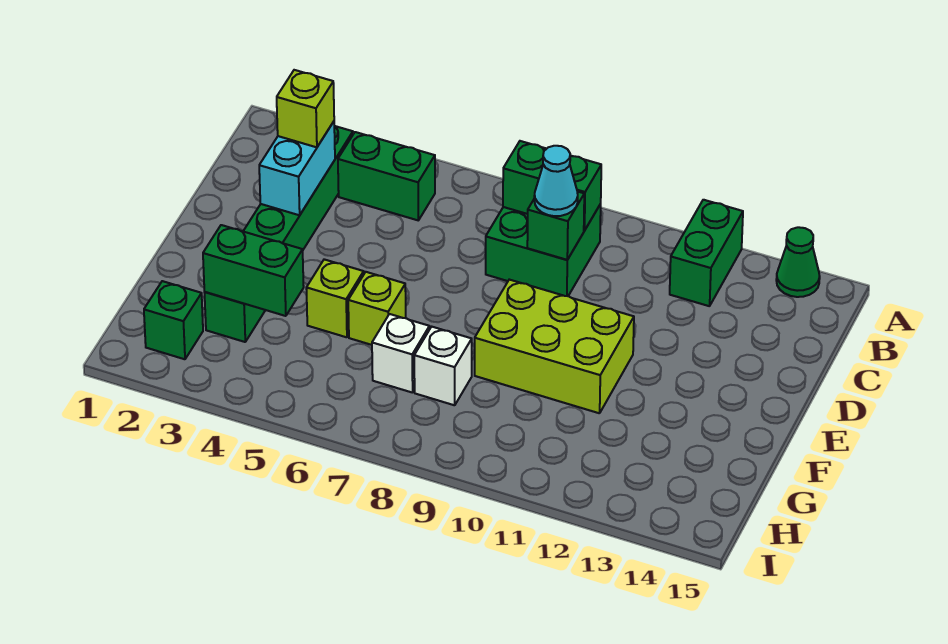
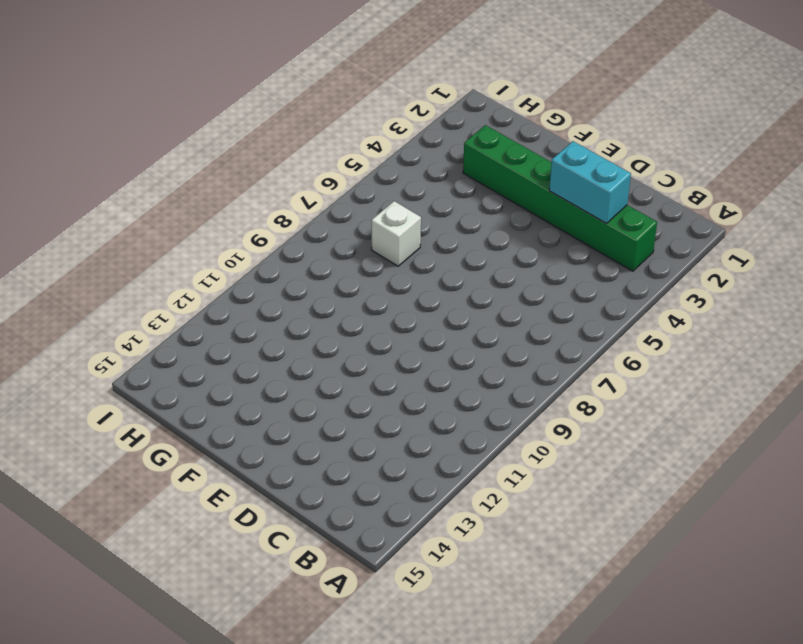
none -> green 1x2 brick [670,200,743,306]
none -> green 1x1 cone [776,227,820,297]
none -> green 1x2 brick [338,132,435,220]

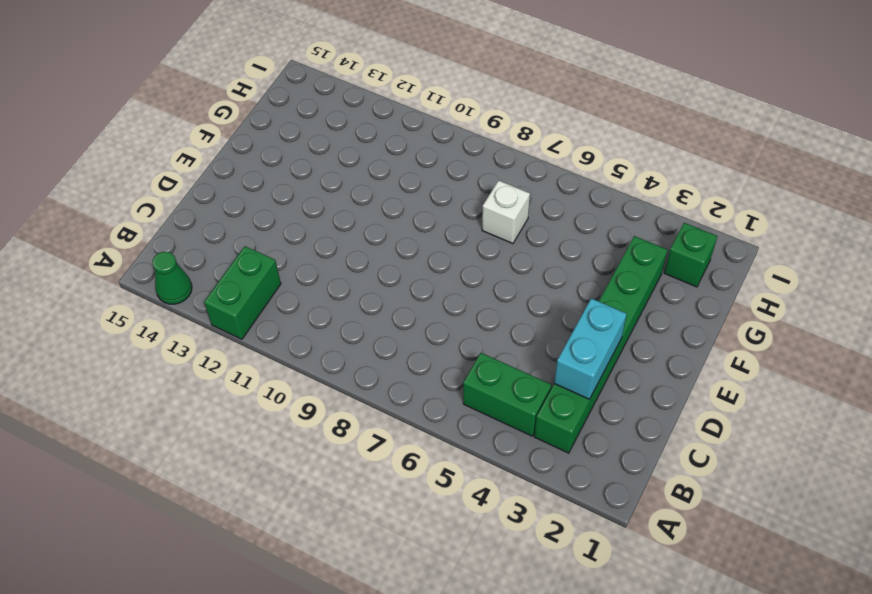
none -> green 2x2 brick [486,204,601,296]
none -> lime 2x3 brick [475,280,634,413]
none -> lime 1x1 brick [306,259,364,337]

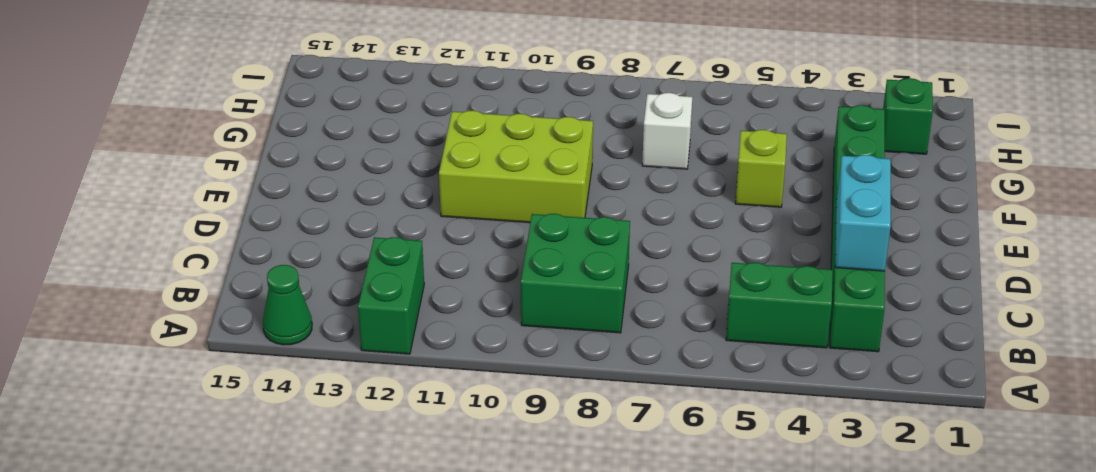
none -> lime 1x1 brick [348,272,406,345]
none -> white 1x1 brick [414,327,472,405]
none -> green 1x2 brick [503,141,601,231]

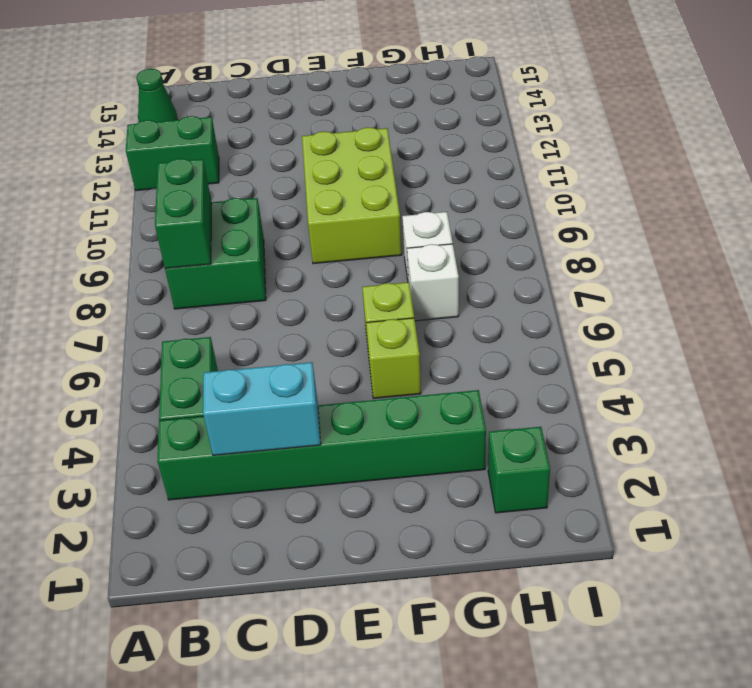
none -> green 1x1 brick [527,191,584,260]
none -> green 1x2 brick [203,225,304,316]
none -> lime 1x1 brick [277,70,334,147]

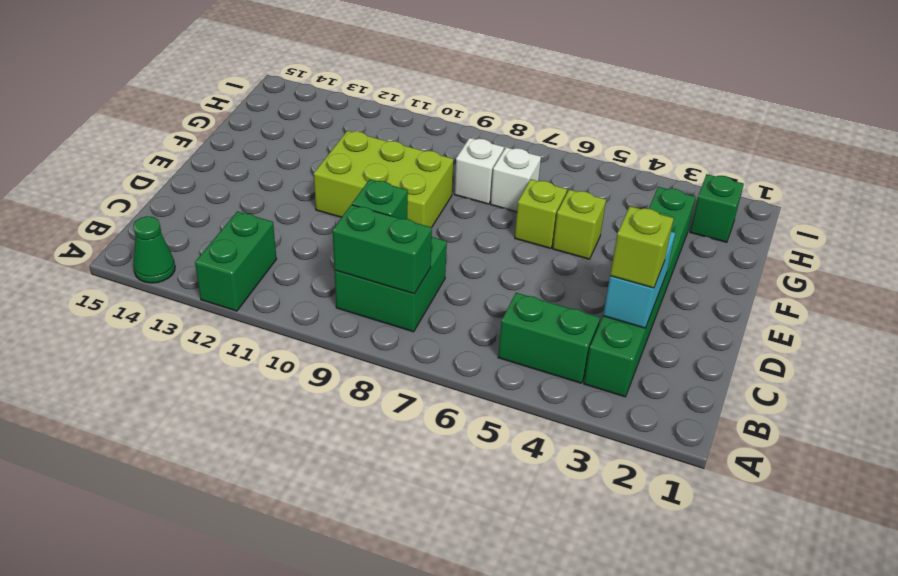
none -> green 1x2 brick [203,225,304,316]
none -> cyan 1x1 cone [534,146,578,216]

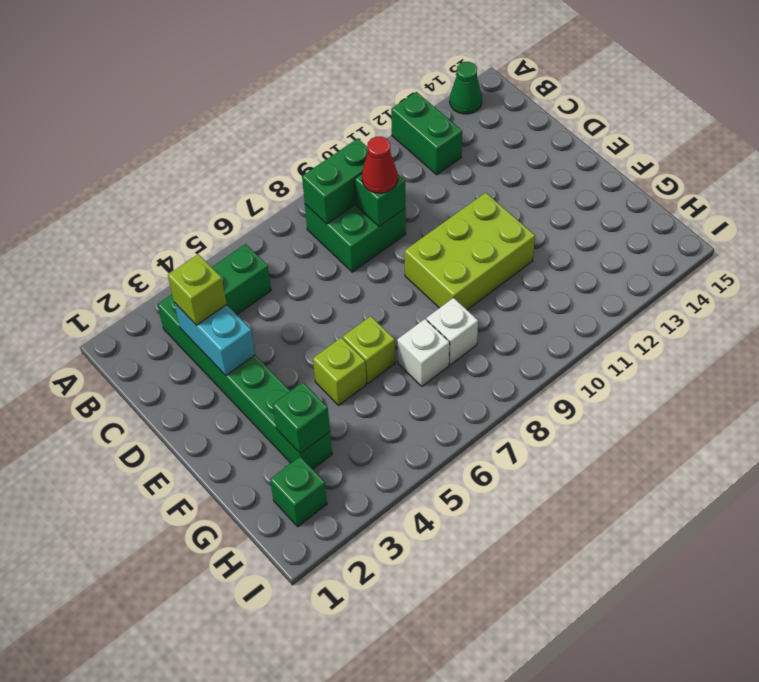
red 1x1 cone [362,137,398,193] -> cyan 1x1 cone [534,146,578,216]
green 1x1 brick [273,382,330,454] -> green 1x2 brick [203,225,304,316]

